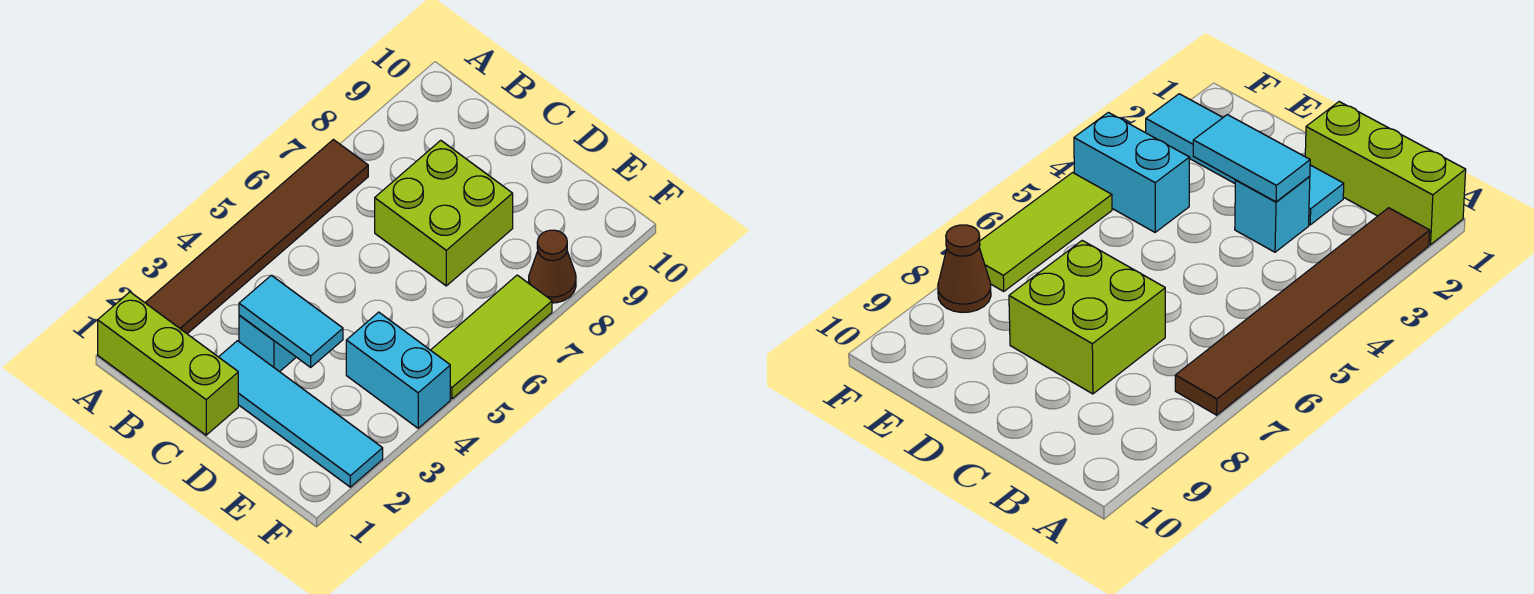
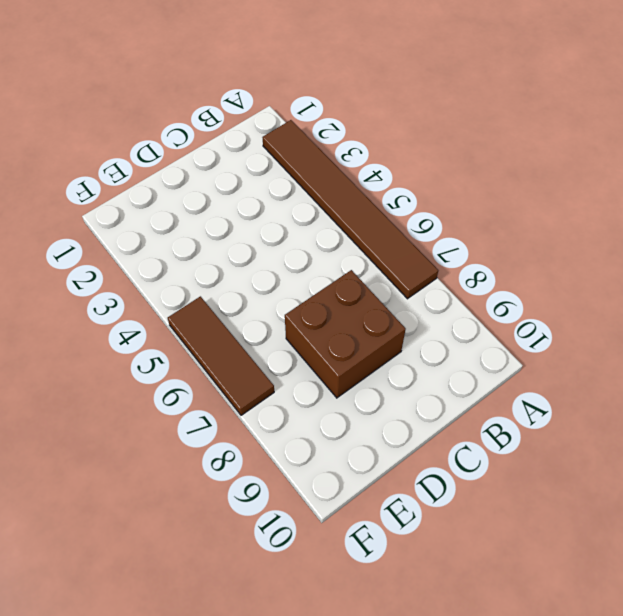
brown 2x2 brick [285,270,406,398] -> lime 2x2 brick [375,140,513,286]
brown 1x3 tile [168,296,274,415] -> lime 1x3 tile [431,275,552,399]
none -> lime 1x3 brick [98,292,238,435]
none -> cyan 1x4 tile [219,341,383,487]

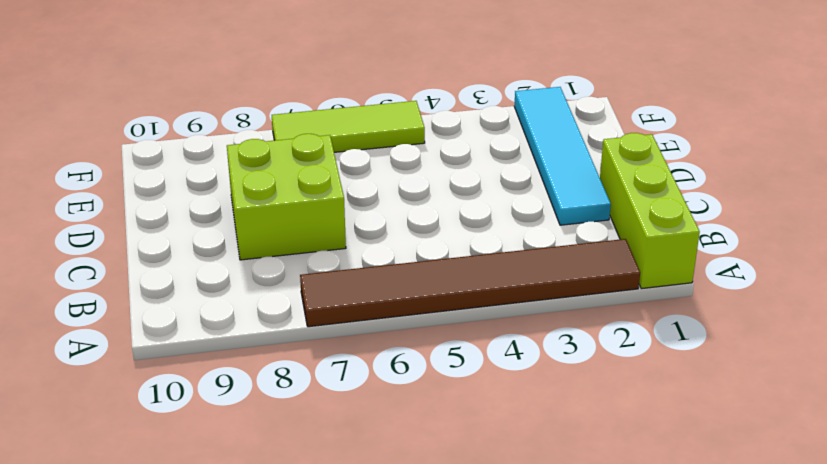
none -> cyan 1x1 brick [239,315,296,372]
none -> cyan 1x2 brick [346,312,450,428]

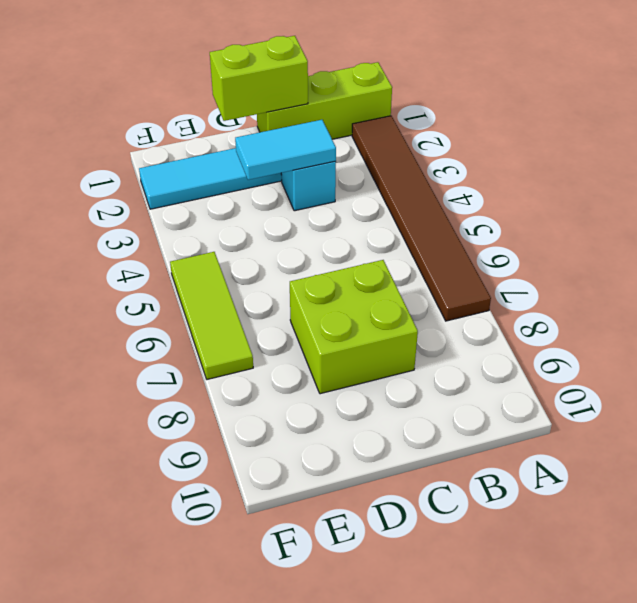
lime 1x2 brick [210,36,308,121] -> none
none -> cyan 1x2 brick [346,312,450,428]
none -> brown 1x1 cone [529,230,576,303]

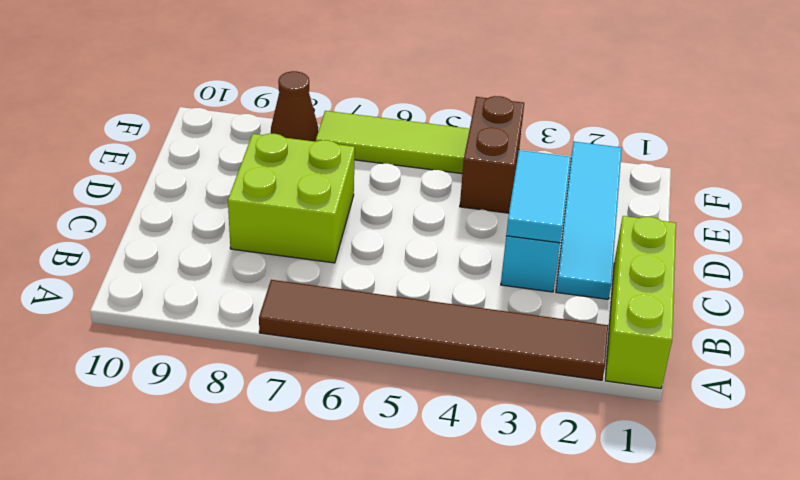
brown 1x2 brick [460,96,524,213] -> cyan 1x2 brick [346,312,450,428]

